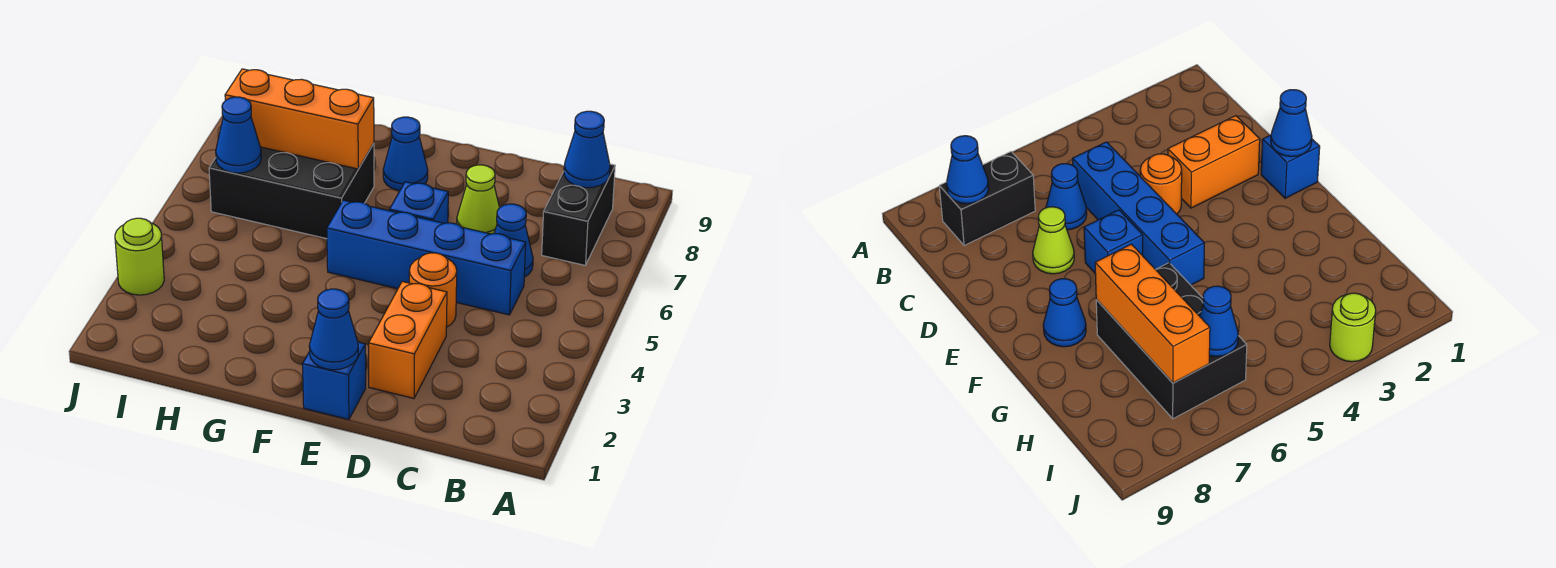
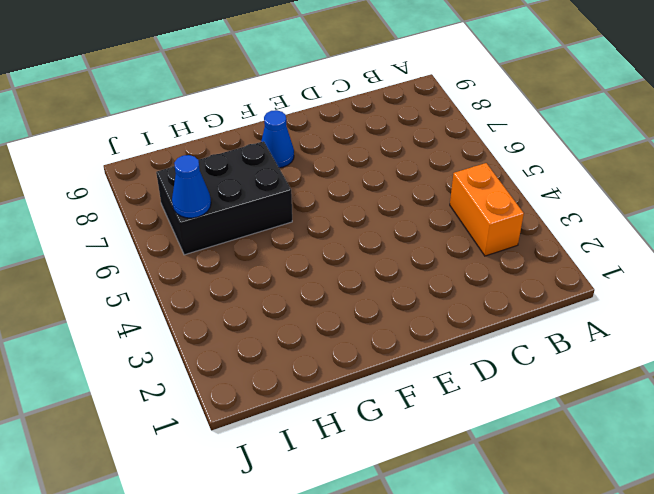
orange 1x2 brick [450,163,524,256] -> orange 1x2 brick moved to [369,282,447,398]
none -> black 1x2 brick [542,164,615,265]
none -> blue 1x4 brick [327,200,526,315]
none -> blue 1x1 cone [494,204,533,277]

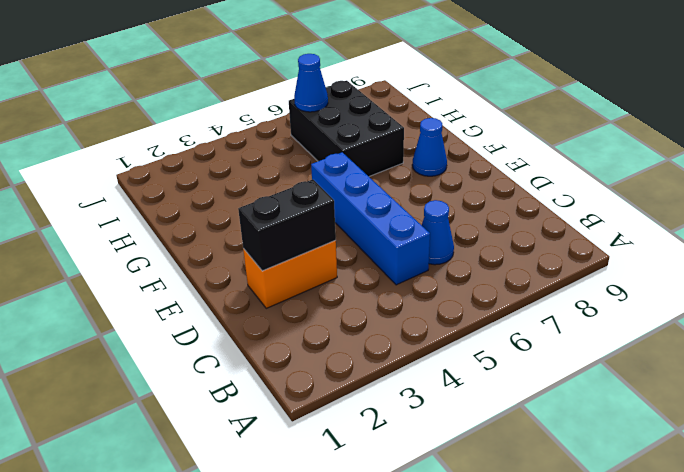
black 1x2 brick [238,179,336,271] -> black 1x2 brick moved to [542,164,615,265]
none -> orange 1x1 round brick [409,253,457,327]
none -> lime 1x1 cone [457,165,500,234]
none -> blue 1x1 brick [302,342,366,420]

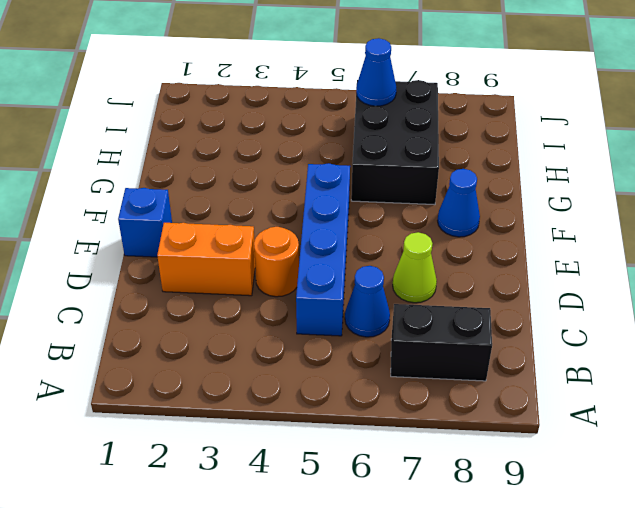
none -> blue 1x1 brick [390,182,448,223]
none -> lime 1x1 round brick [115,218,164,295]
none -> blue 1x1 cone [564,111,610,188]

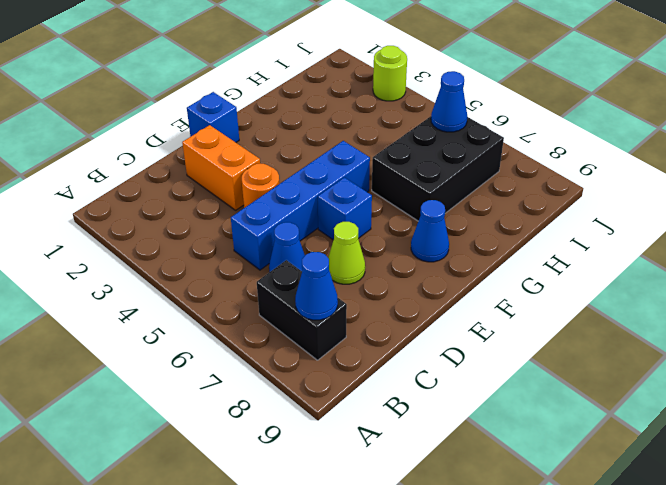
none -> blue 1x1 cone [309,289,358,370]
none -> orange 1x3 brick [225,69,374,169]

